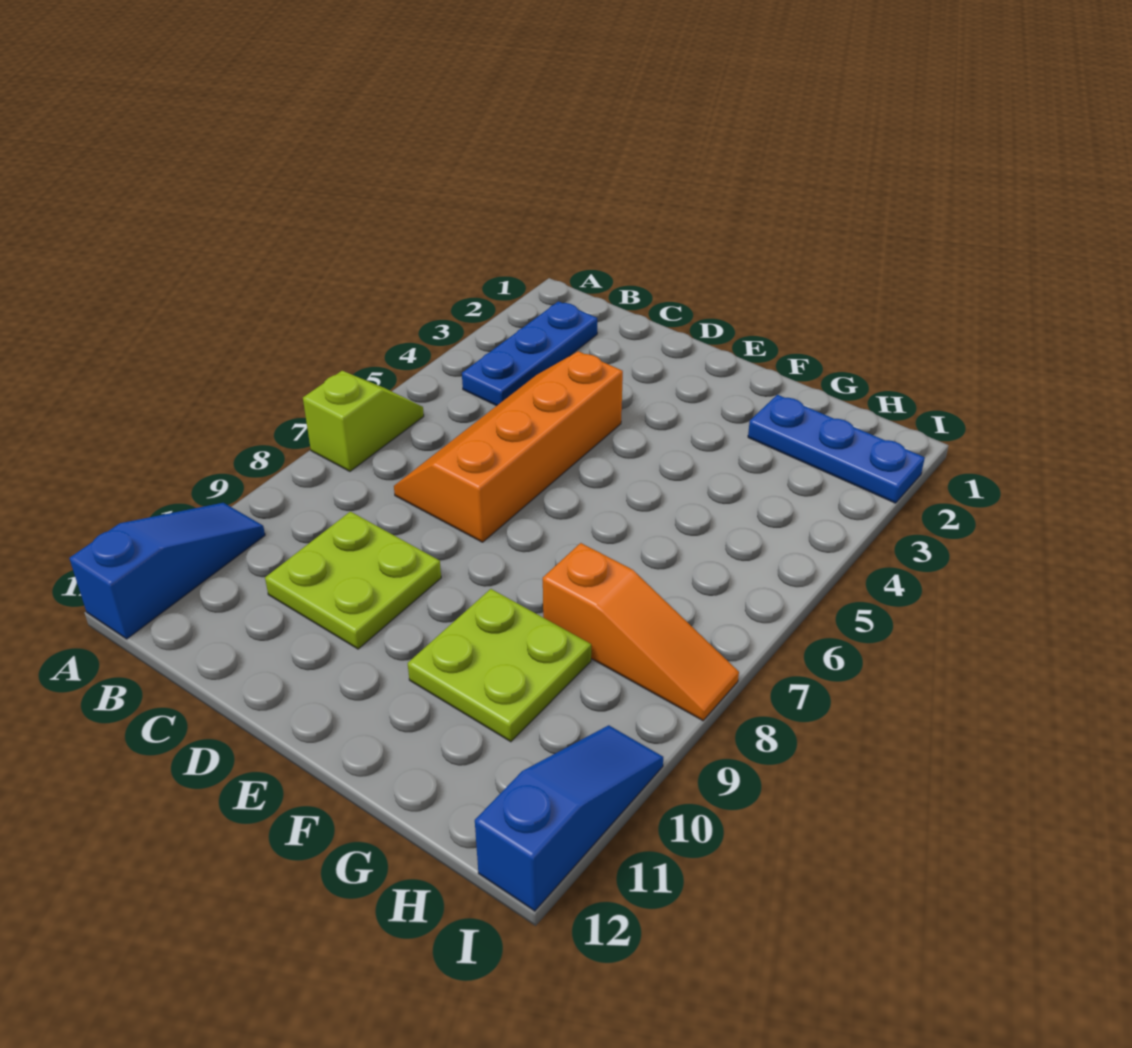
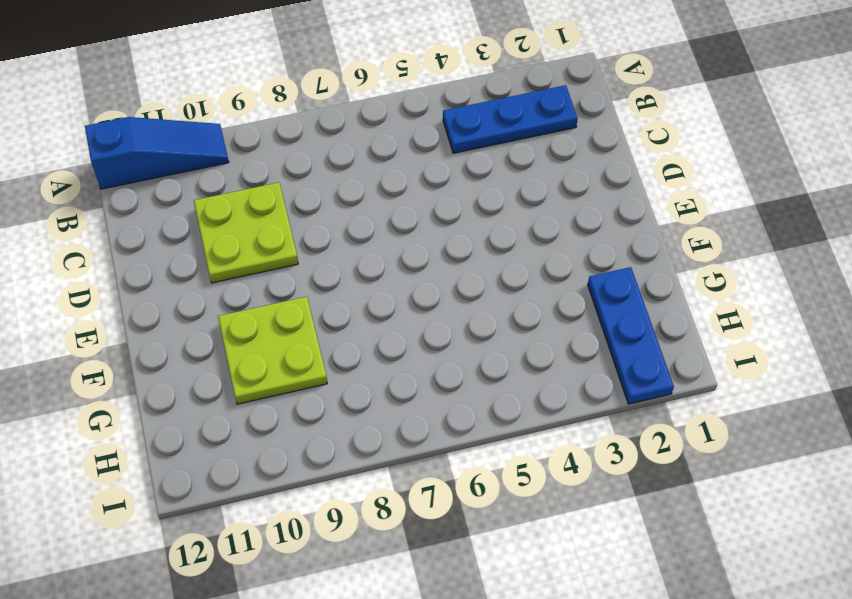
none -> lime 1x2 slope [303,371,424,471]
none -> orange 2x4 slope [394,351,623,542]

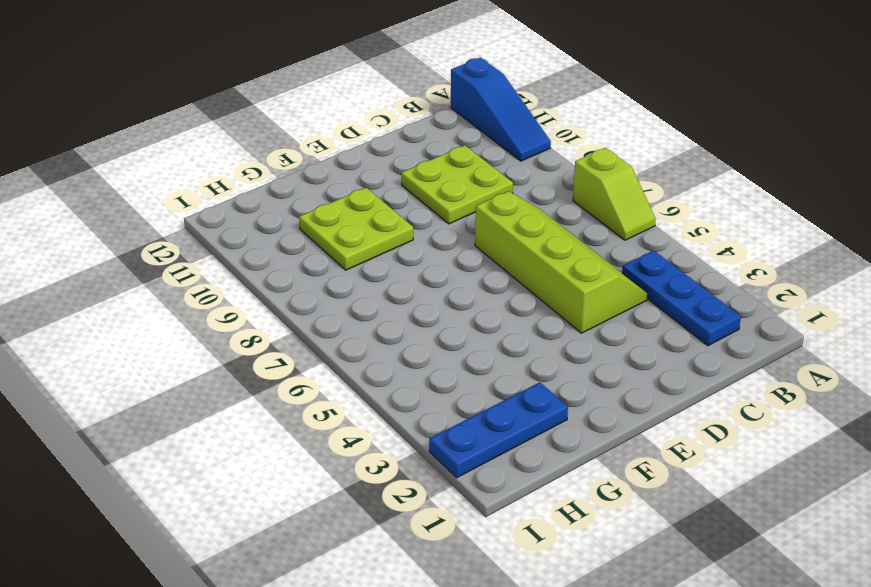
lime 2x4 slope [475,191,648,333] -> orange 2x4 slope [394,351,623,542]
none -> orange 1x3 slope [543,543,739,721]
none -> blue 1x3 slope [475,725,663,911]

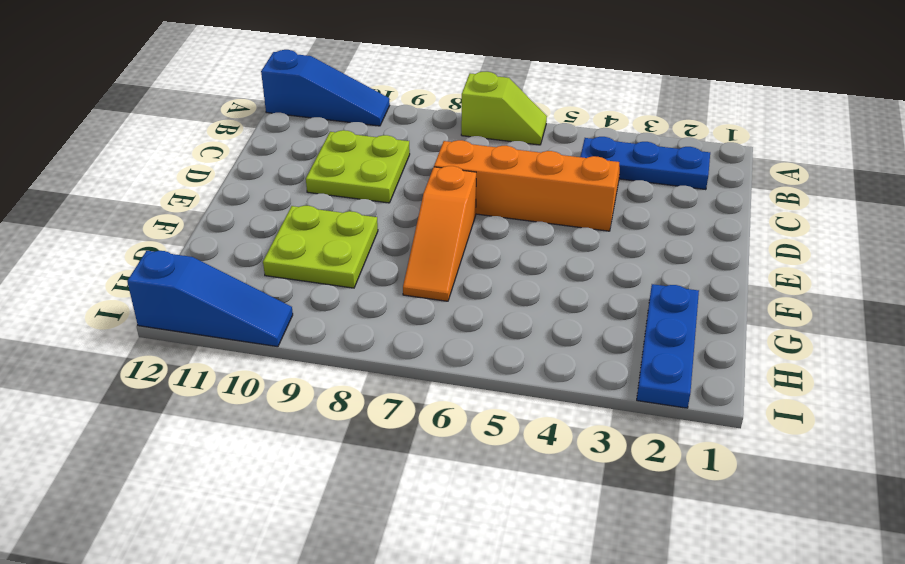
orange 1x3 slope [403,166,476,301] -> orange 1x3 slope moved to [543,543,739,721]

